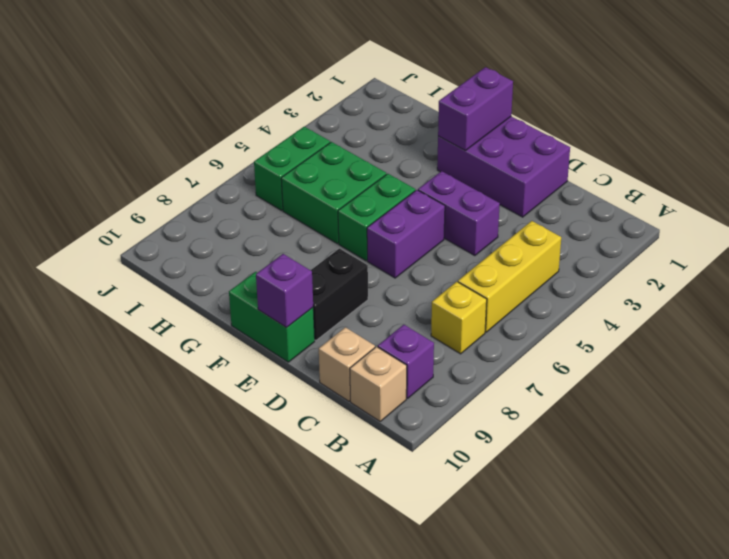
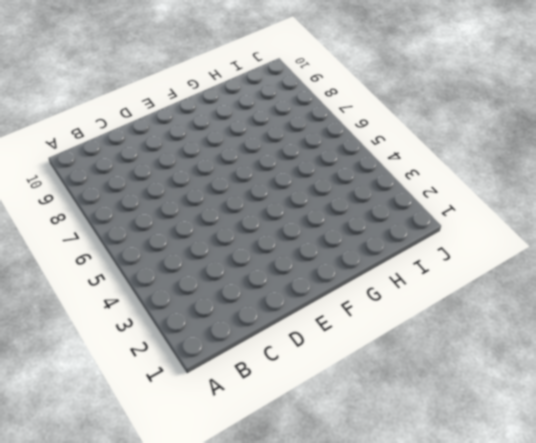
none -> yellow 1x3 brick [458,221,561,332]
none -> yellow 1x1 brick [431,282,487,354]
none -> purple 1x1 brick [378,325,434,398]

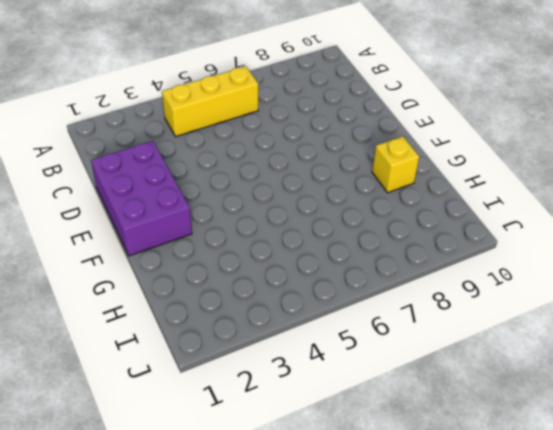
yellow 1x1 brick [372,136,419,193] -> yellow 1x1 brick moved to [431,282,487,354]
none -> purple 1x1 brick [378,325,434,398]
none -> tan 1x1 brick [350,347,407,421]
none -> tan 1x1 brick [319,327,375,401]

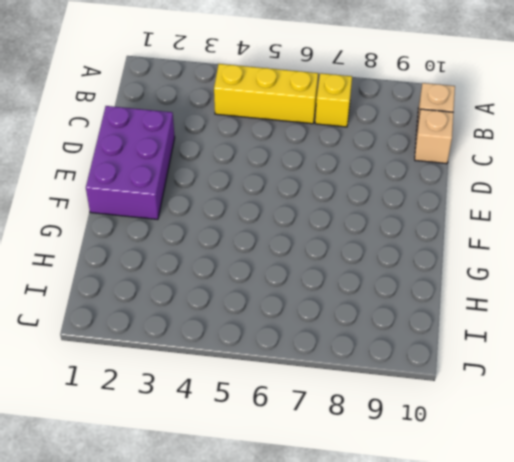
none -> purple 1x1 brick [378,325,434,398]
none -> purple 1x2 brick [418,171,500,256]
none -> purple 1x2 brick [367,190,445,278]

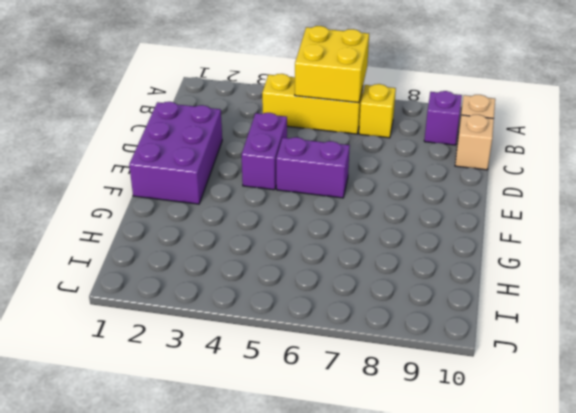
yellow 2x2 brick [295,26,369,103] -> none
none -> black 1x2 brick [311,249,368,340]
none -> green 1x2 brick [229,272,315,362]
none -> green 1x2 brick [338,174,415,261]

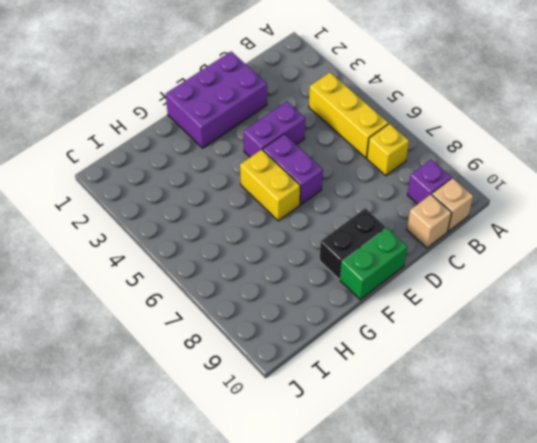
black 1x2 brick [319,208,386,279] -> black 1x2 brick turned to [311,249,368,340]
yellow 1x2 brick [240,149,300,221] -> green 1x2 brick [338,174,415,261]
none -> green 2x2 brick [281,142,386,244]
none -> green 1x2 brick [254,127,330,210]
none -> purple 1x1 brick [256,254,313,327]

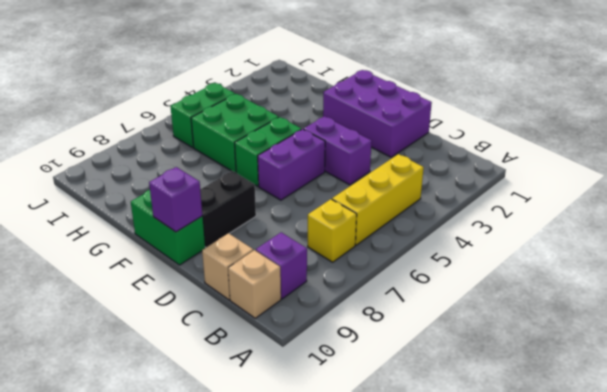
none -> purple 1x2 brick [438,67,513,151]

